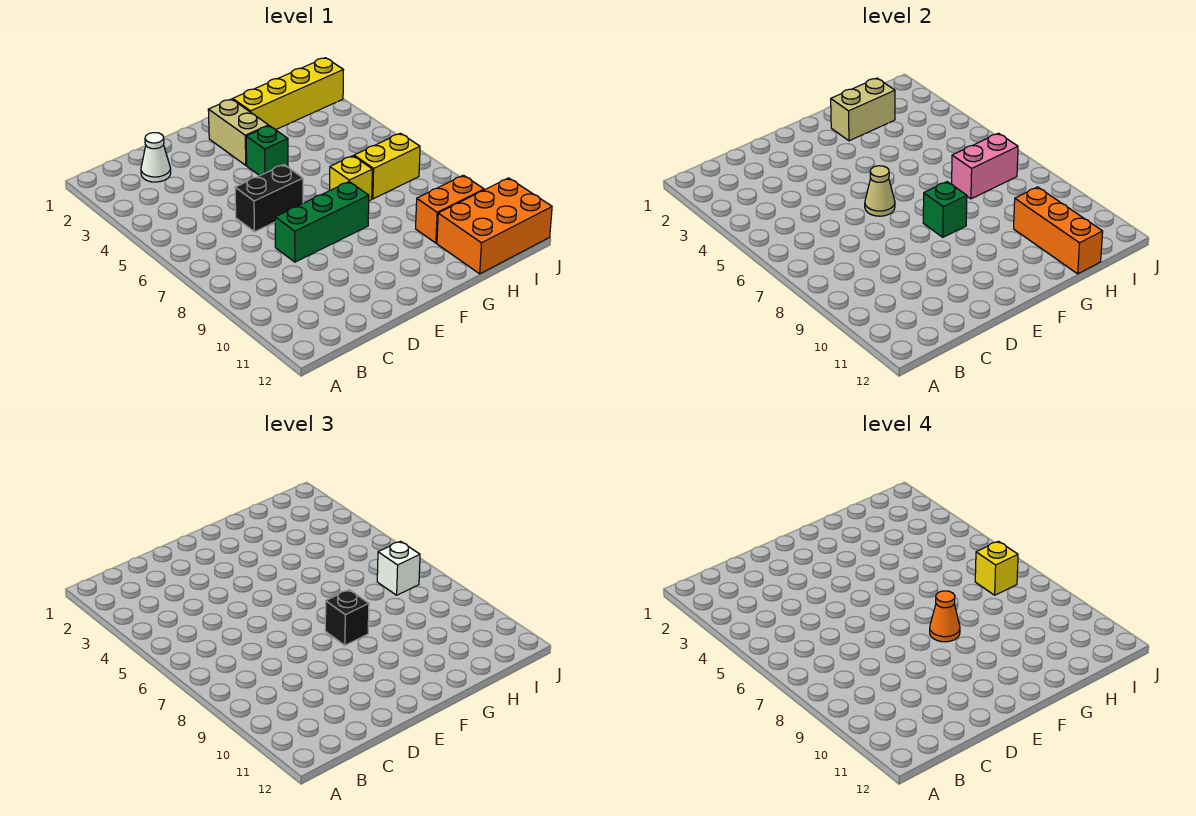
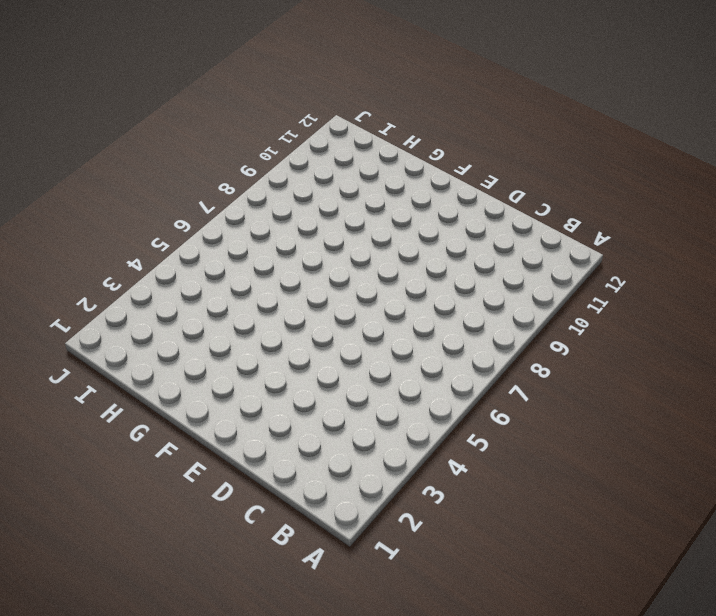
none -> white 1x1 cone [141,133,171,182]
none -> black 1x2 brick [235,165,303,232]
none -> green 1x3 brick [275,182,369,262]

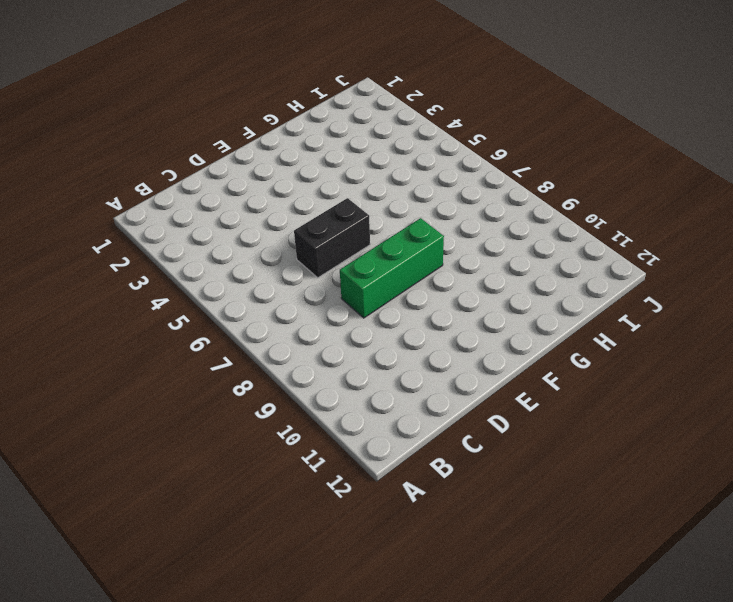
none -> white 1x1 cone [141,133,171,182]
none -> tan 1x2 brick [208,99,268,165]
none -> green 1x1 brick [246,126,288,176]

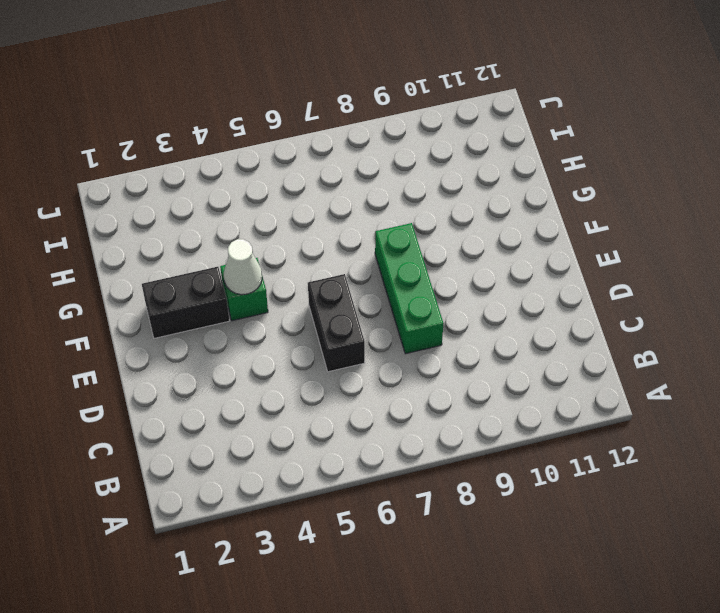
black 1x2 brick [142,267,229,338] -> tan 1x2 brick [208,99,268,165]
white 1x1 cone [224,239,262,295] -> white 1x1 cone moved to [141,133,171,182]
none -> yellow 1x4 brick [233,58,343,130]
none -> yellow 1x1 brick [330,156,372,201]
none -> yellow 1x2 brick [354,133,420,199]

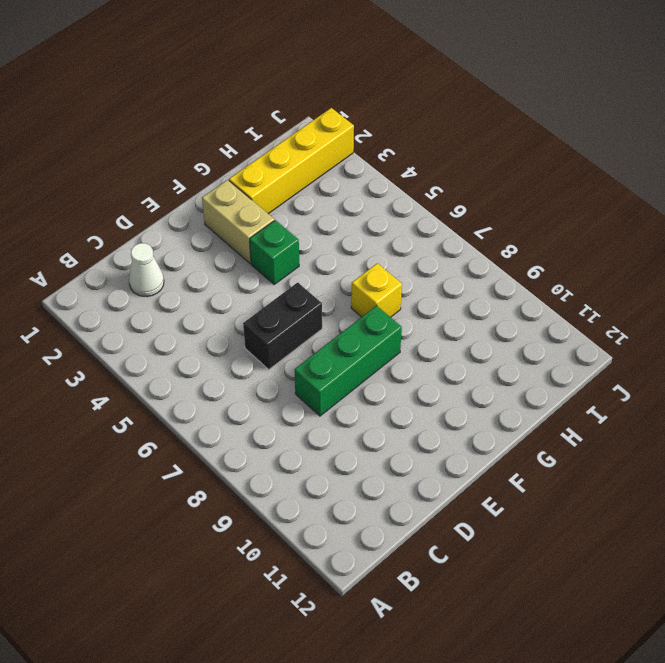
none -> yellow 1x2 brick [354,133,420,199]
none -> orange 1x2 brick [416,175,484,243]
none -> orange 2x3 brick [437,178,552,274]

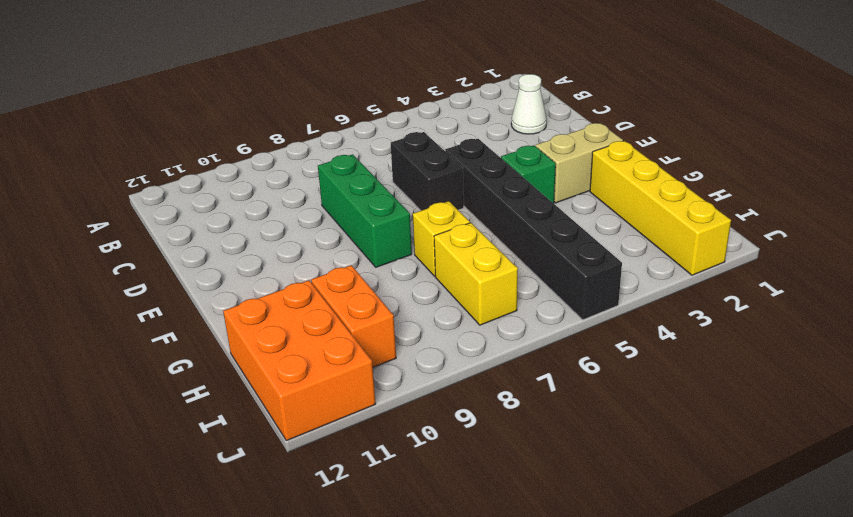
black 1x6 brick [445,139,622,320] -> none
none -> tan 1x1 cone [865,166,895,216]
none -> green 1x1 brick [923,182,967,237]
none -> tan 1x2 brick [831,78,895,141]

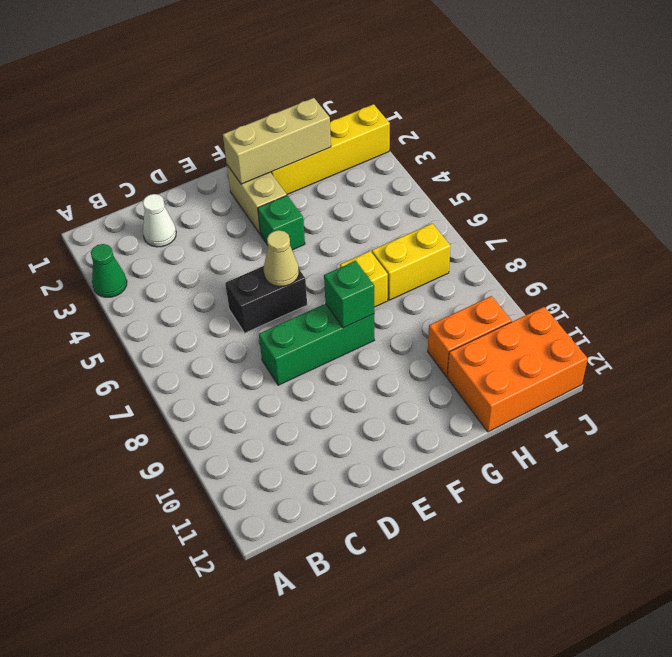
green 1x1 cone [91,244,127,297] -> none
tan 1x3 brick [223,98,331,184] -> tan 1x2 brick [831,78,895,141]
none -> pink 1x2 brick [952,133,1018,199]
none -> orange 1x3 brick [1014,187,1103,274]
none -> black 1x1 brick [325,590,369,645]

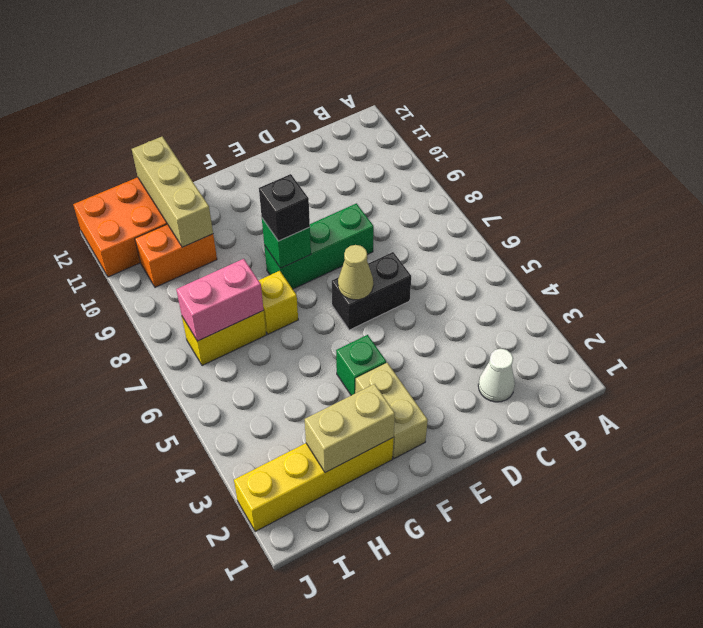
tan 1x3 brick [132,136,213,247] -> orange 1x3 brick [1014,187,1103,274]
none -> white 1x1 brick [377,541,420,595]
none -> orange 1x1 cone [930,591,960,642]
none -> yellow 1x1 brick [975,541,1018,595]

